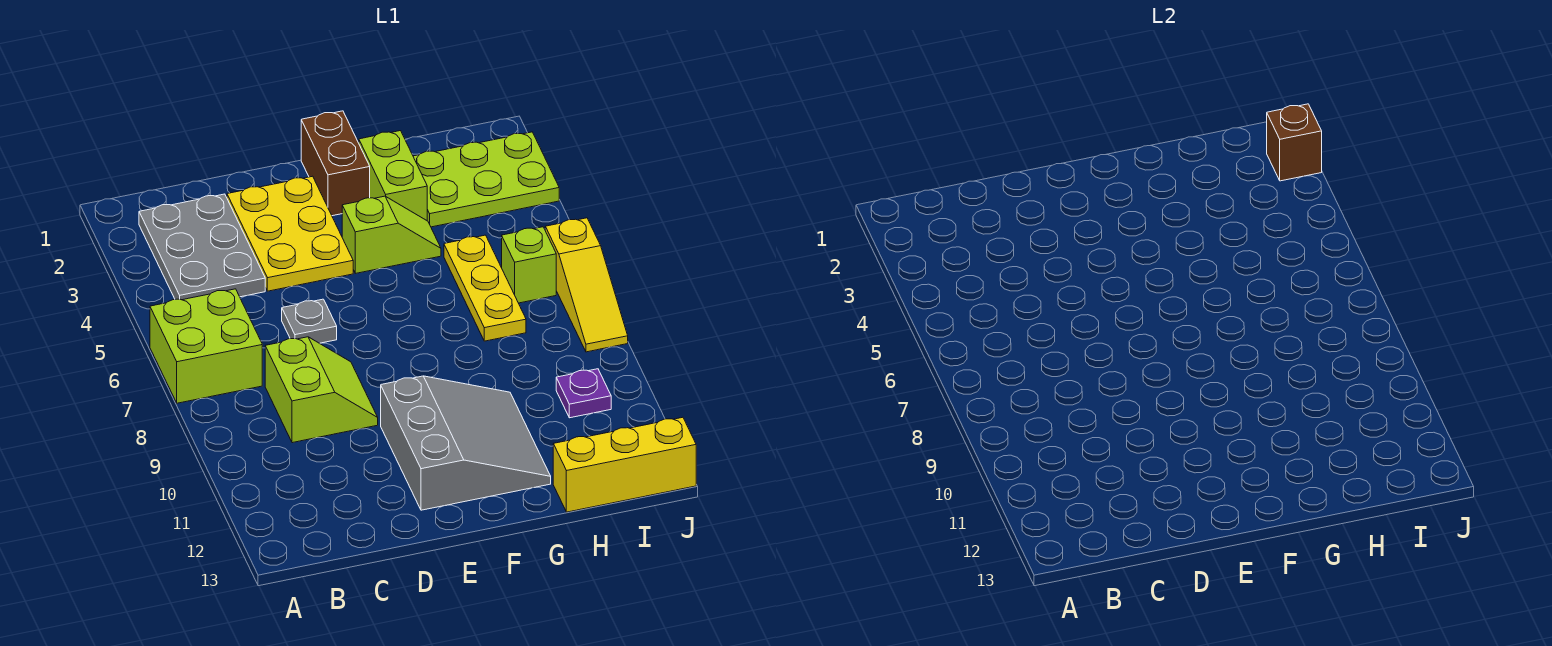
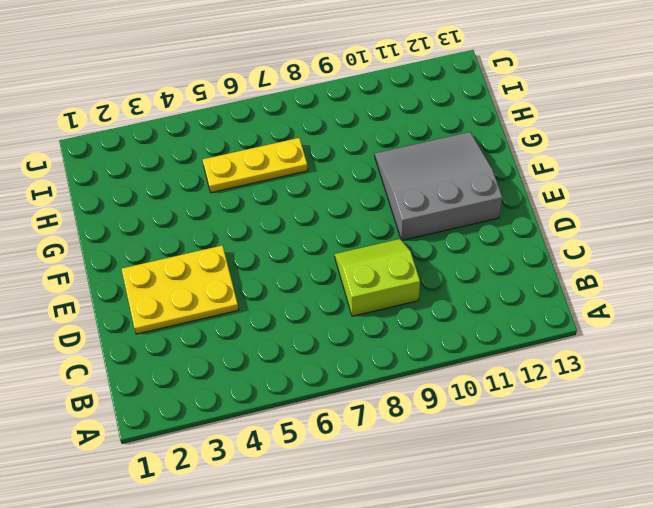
none -> lime 2x2 brick [150,289,262,403]
none -> grey 2x3 plate [139,194,265,300]
none -> grey 1x1 plate [282,299,337,343]

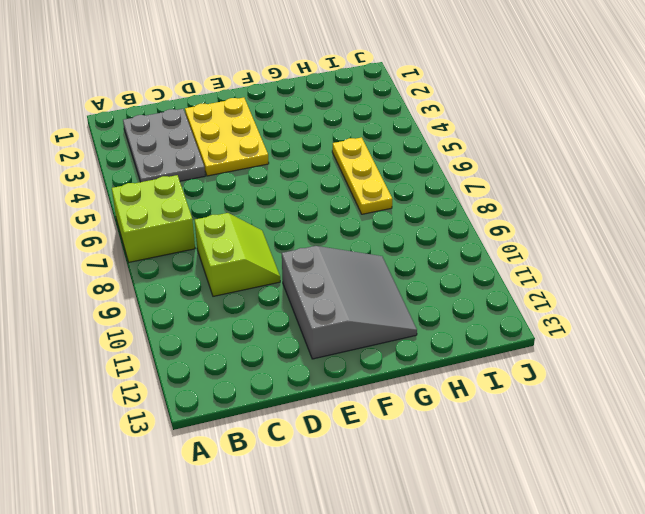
none -> grey 1x1 plate [282,299,337,343]
none -> brown 1x2 brick [301,111,370,216]
none -> lime 1x2 slope [342,196,441,273]

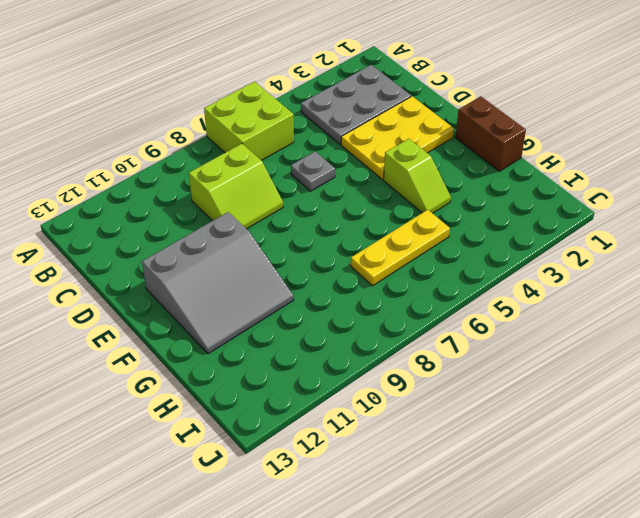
brown 1x2 brick [456,96,526,171] -> brown 1x2 brick turned to [301,111,370,216]
none -> lime 1x2 brick [359,131,427,220]
none -> lime 2x3 plate [413,132,559,227]
none -> yellow 1x3 brick [553,417,696,512]

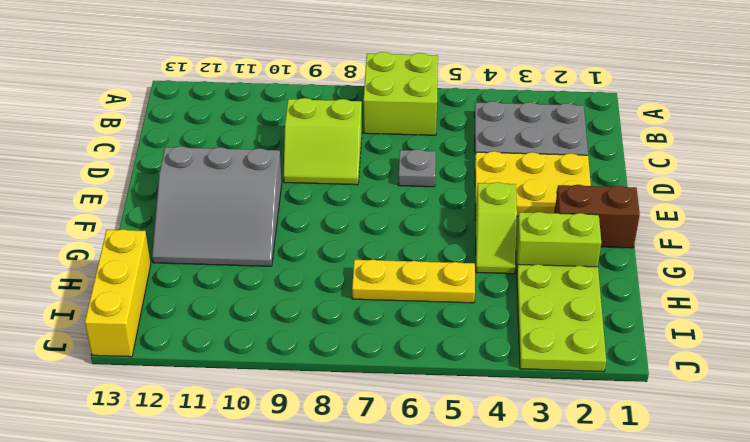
none -> lime 1x1 brick [502,227,556,303]
none -> purple 1x1 plate [556,369,611,418]
none -> yellow 1x3 slope [545,218,628,352]

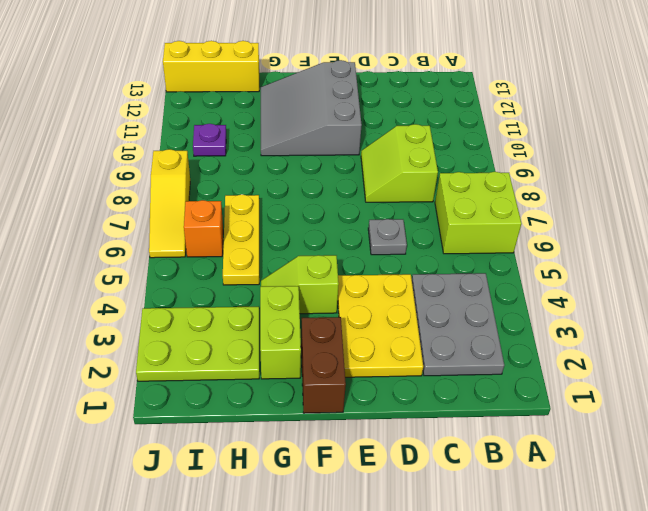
orange 1x1 brick [184,200,223,257] -> lime 1x1 brick [502,227,556,303]
yellow 1x3 slope [149,149,190,258] -> yellow 1x3 slope turned to [545,218,628,352]
none -> brown 1x1 brick [1267,104,1322,181]

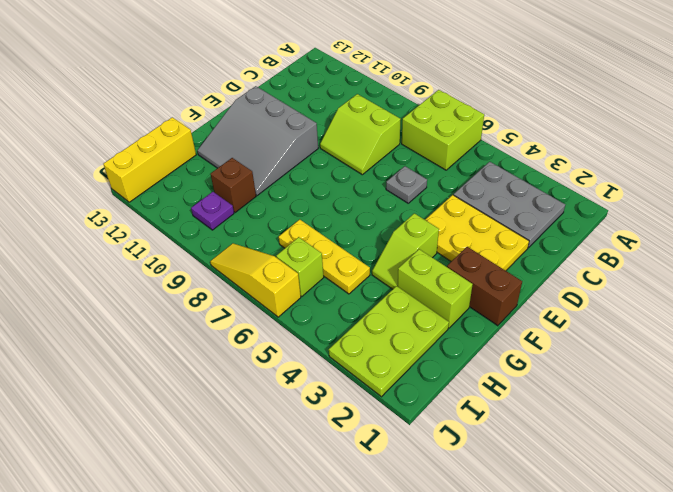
brown 1x1 brick [211,158,256,213] -> brown 1x1 brick moved to [1267,104,1322,181]

